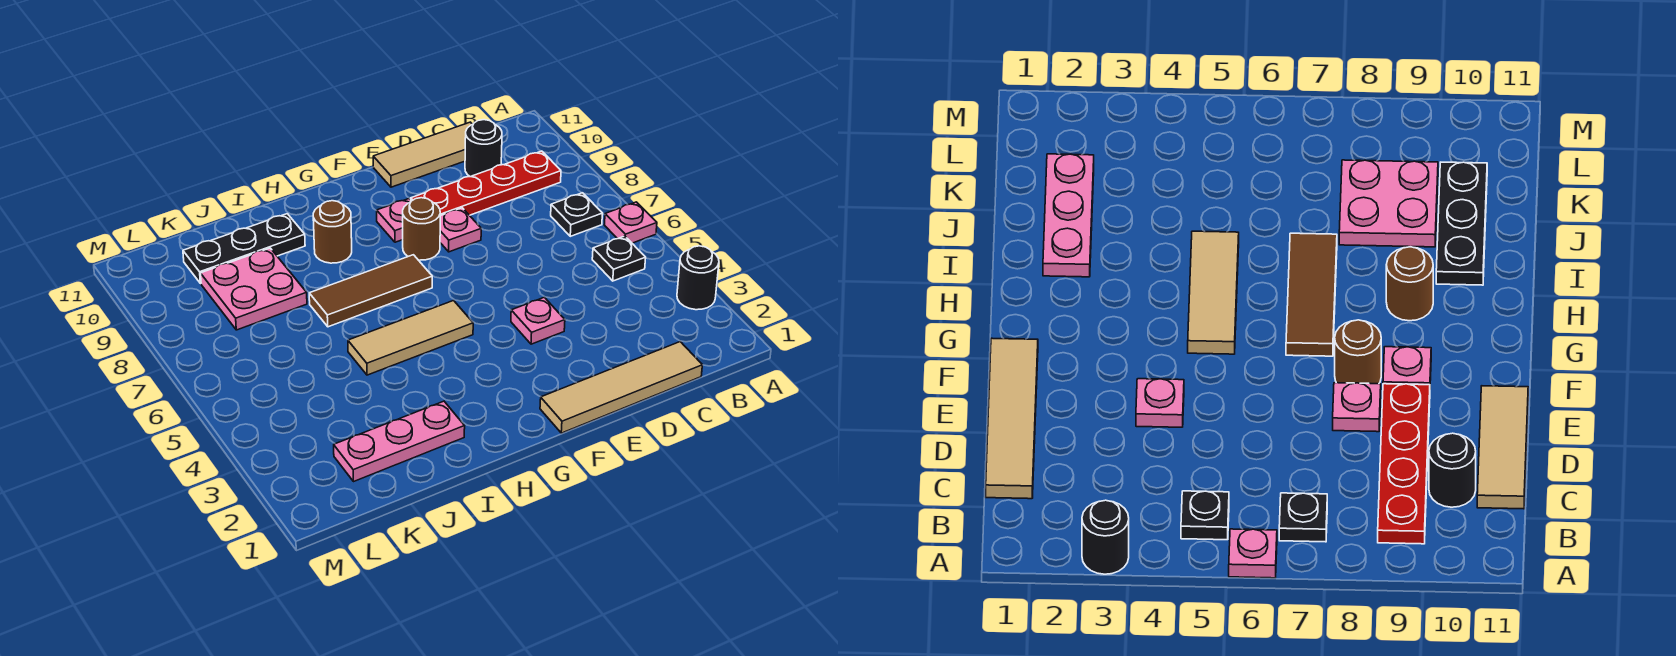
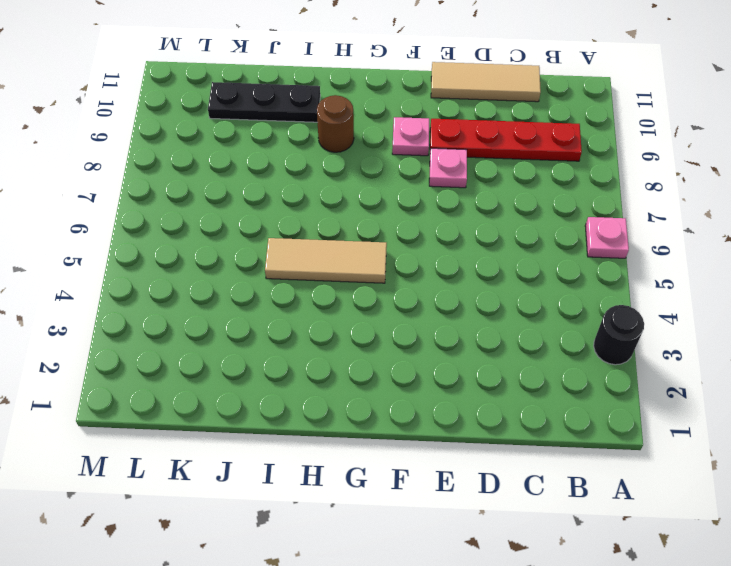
none -> black 1x1 plate [592,236,646,281]
none -> black 1x1 plate [551,193,603,236]
none -> tan 1x4 tile [540,342,702,433]

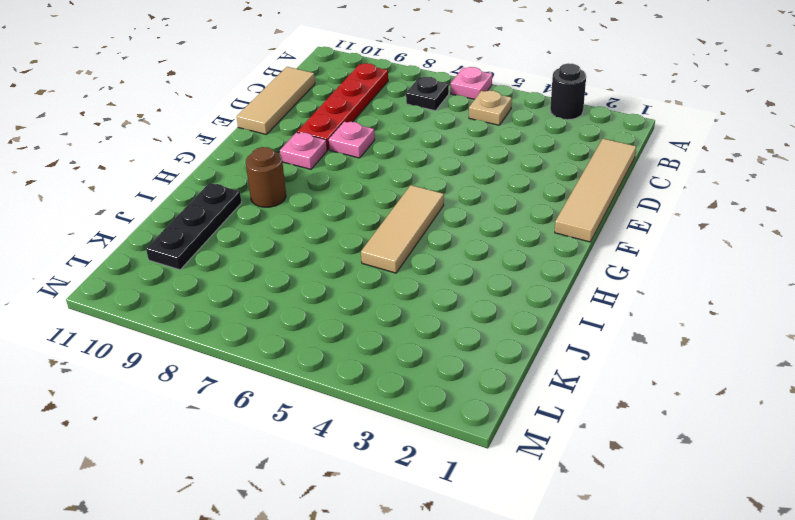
tan 1x1 plate [469,90,512,125] -> black 1x1 plate [592,236,646,281]
none -> black 1x1 round brick [465,120,502,177]
none -> pink 1x1 plate [511,297,565,344]
none -> brown 1x1 round brick [403,198,440,260]

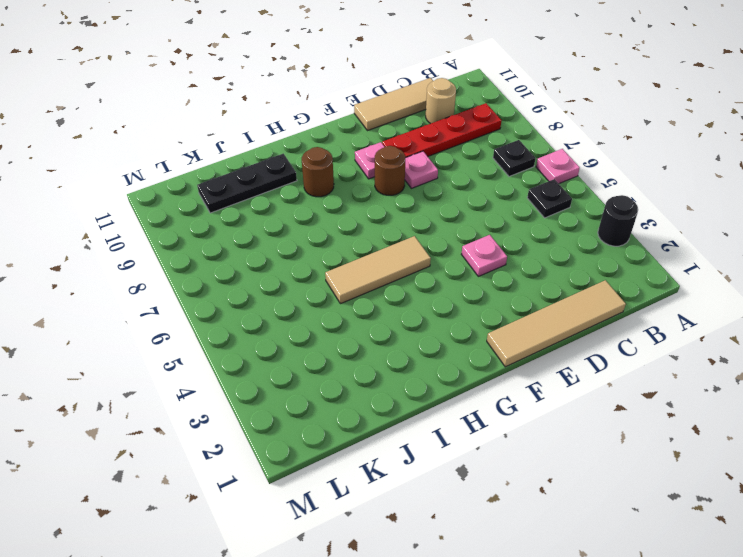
tan 1x1 round brick [426,78,456,124] -> black 1x1 round brick [465,120,502,177]
none -> brown 1x3 tile [309,255,432,327]
none -> pink 1x3 plate [334,401,465,482]
none -> pink 2x2 plate [200,248,307,330]

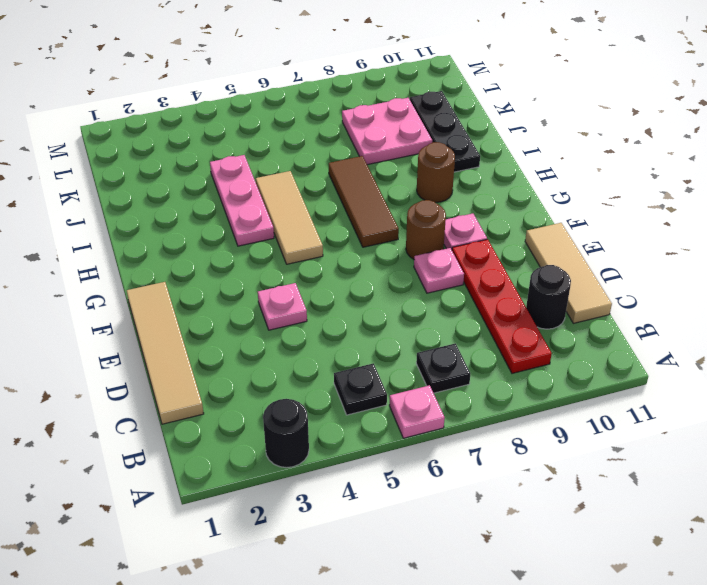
pink 1x3 plate [210,155,274,246] -> pink 1x3 plate moved to [334,401,465,482]

